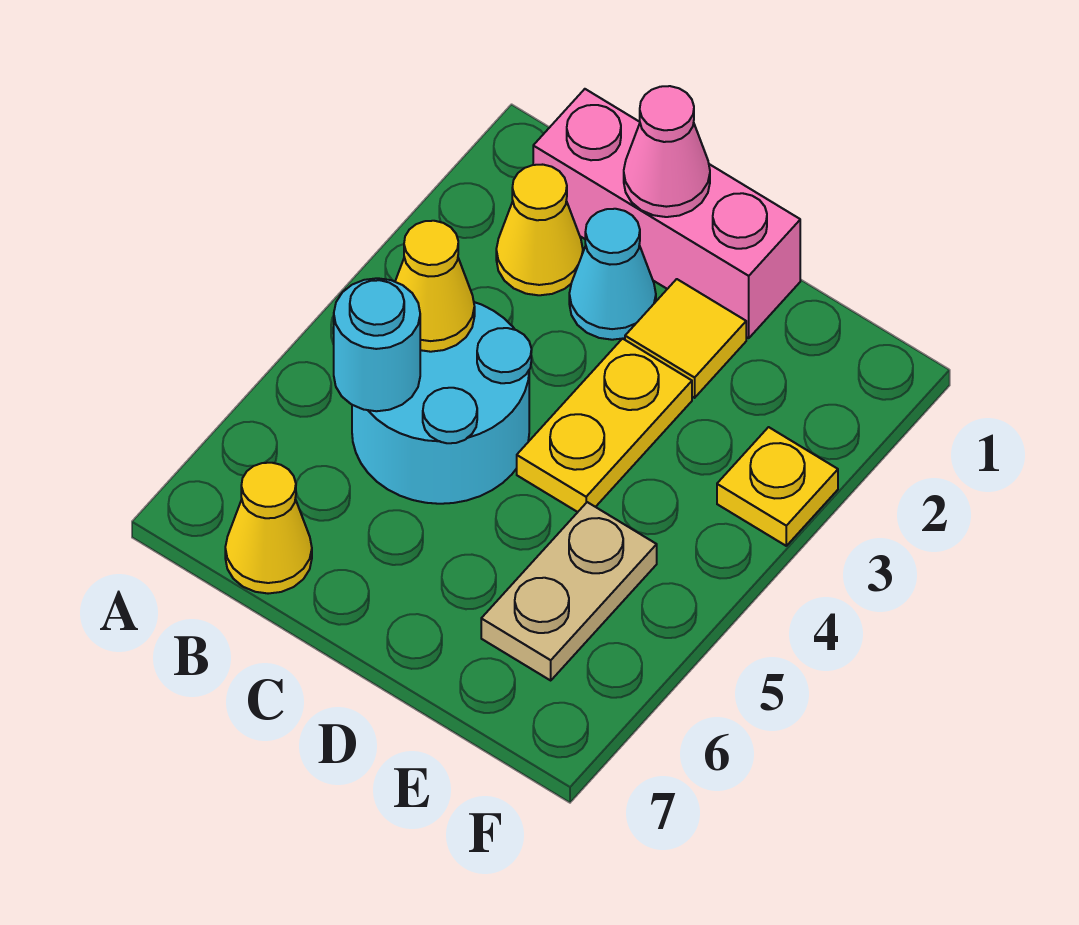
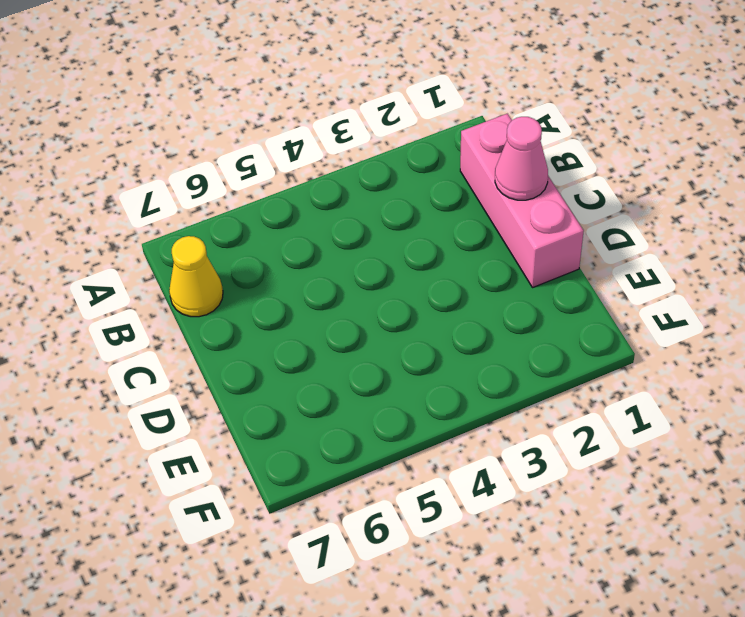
none -> yellow 1x1 cone [496,165,583,295]
none -> cyan 2x2 round brick [352,302,531,504]
none -> cyan 1x1 cone [569,209,656,340]

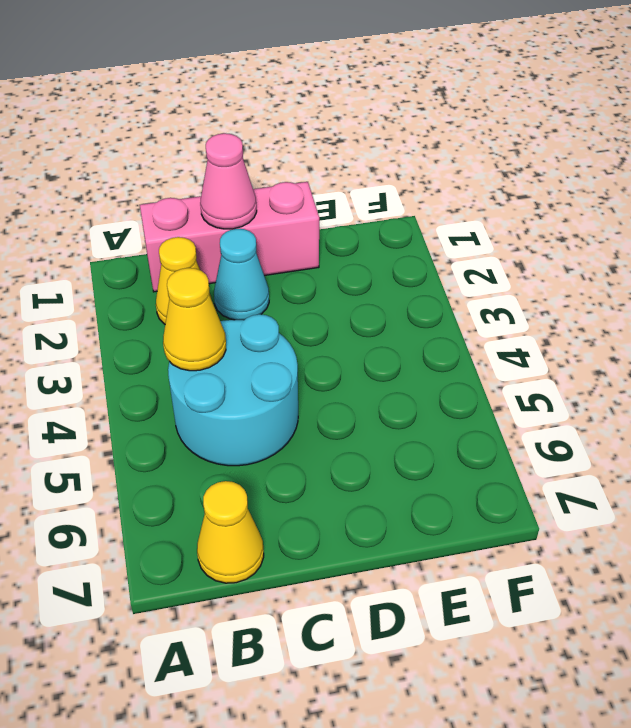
none -> yellow 1x1 tile [625,279,746,398]
none -> yellow 1x2 plate [517,338,692,512]
none -> tan 1x2 plate [481,502,657,680]

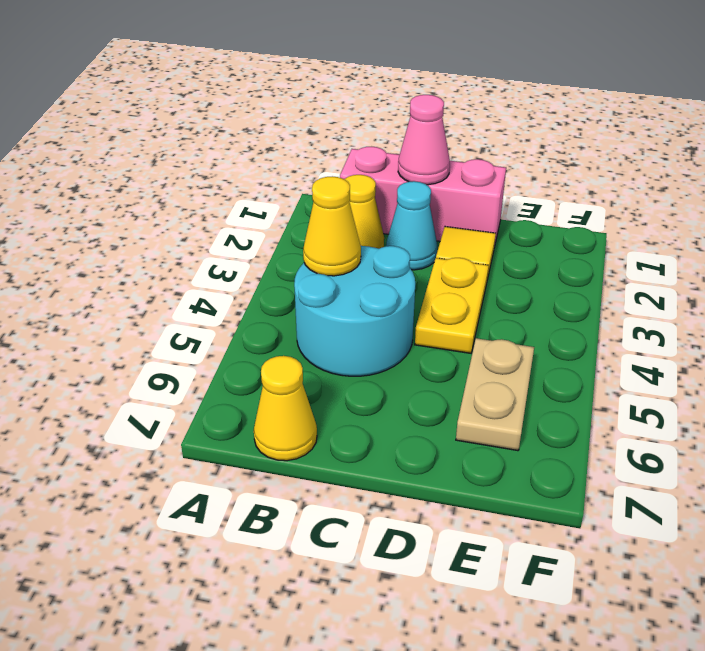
none -> yellow 1x1 plate [717,427,838,546]
none -> cyan 1x1 round brick [334,278,420,411]

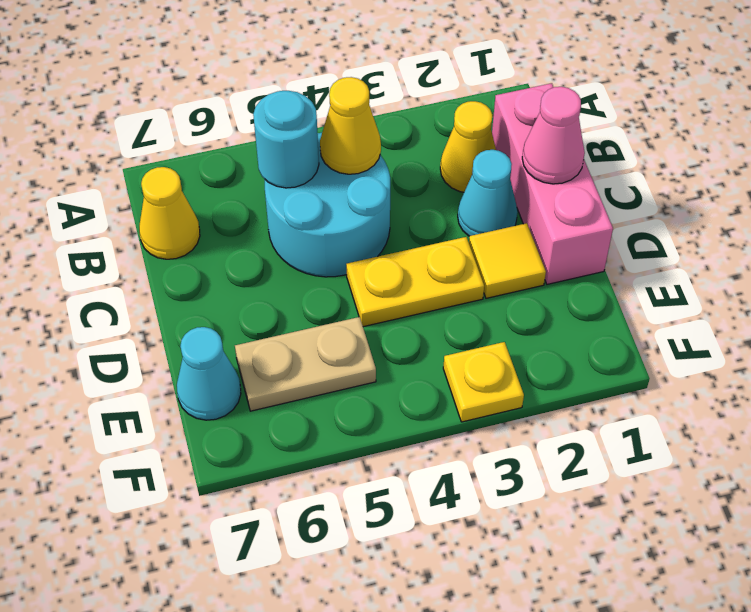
cyan 1x1 cone [177,327,241,420] -> none

